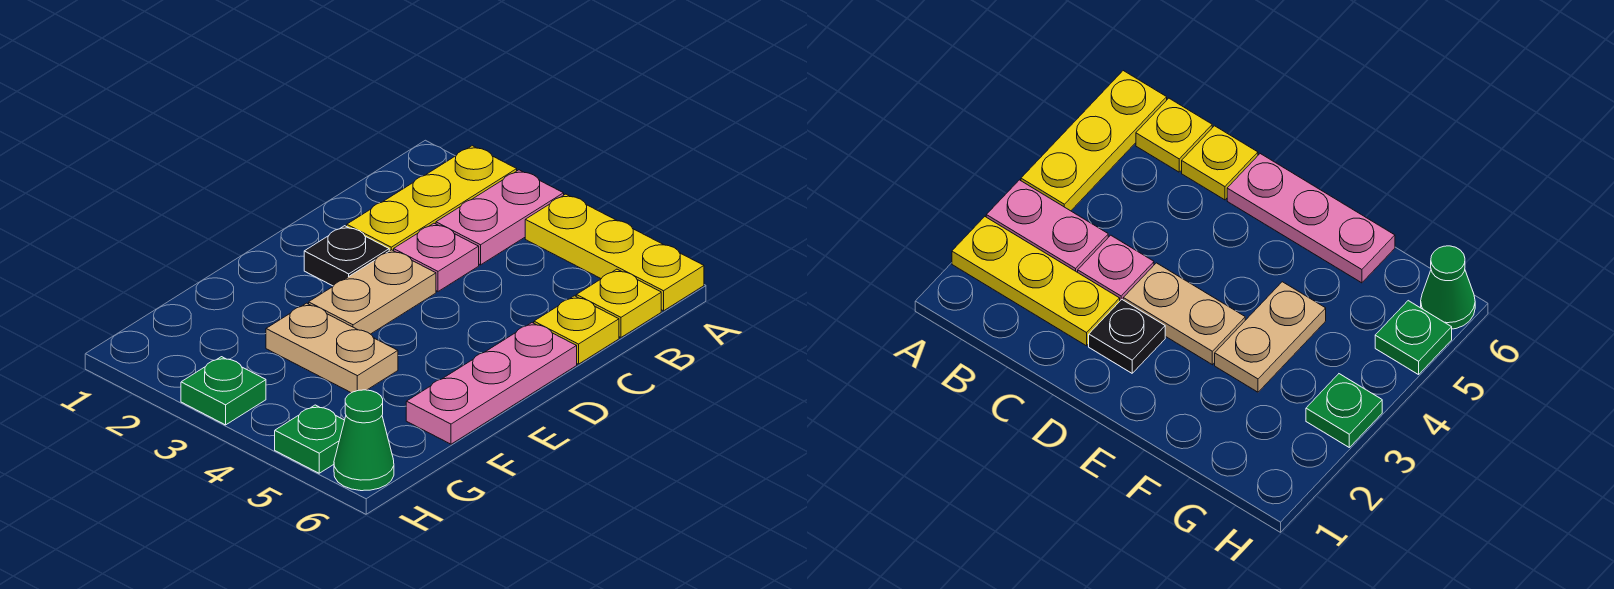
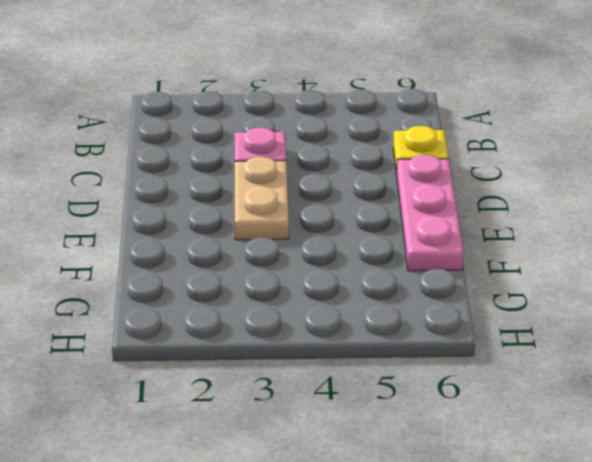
none -> yellow 1x3 plate [347,146,517,251]
none -> pink 1x2 plate [436,170,564,265]
none -> yellow 1x3 plate [525,194,704,311]

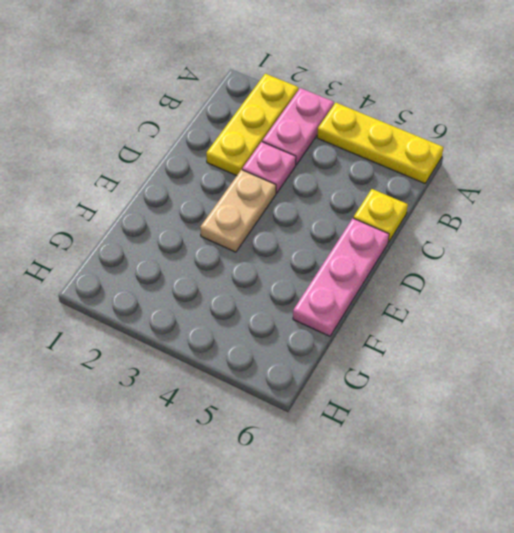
none -> yellow 1x1 plate [576,269,661,337]
none -> black 1x1 plate [304,226,389,286]
none -> tan 1x2 plate [266,303,398,393]

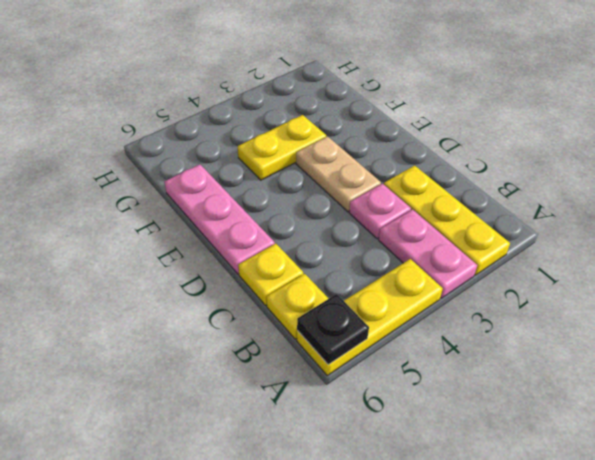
black 1x1 plate [297,294,369,365] -> black 1x1 plate moved to [304,226,389,286]
yellow 1x2 plate [238,115,326,180] -> tan 1x2 plate [266,303,398,393]
none -> green 1x1 plate [181,357,266,425]
none -> green 1x1 plate [275,405,345,473]
none -> green 1x1 cone [334,390,394,491]

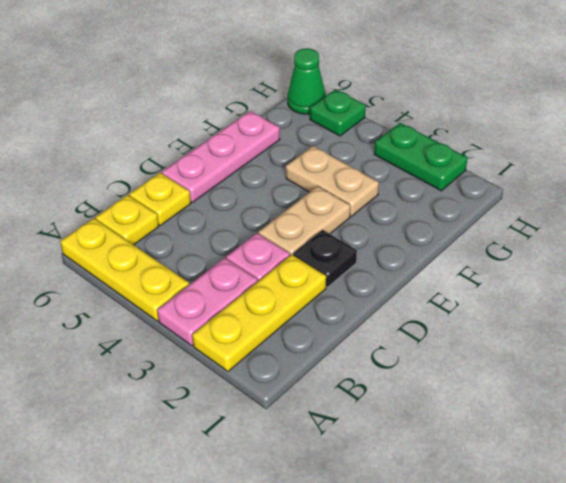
green 1x2 plate [374,123,467,191] -> green 1x1 plate [181,357,266,425]

